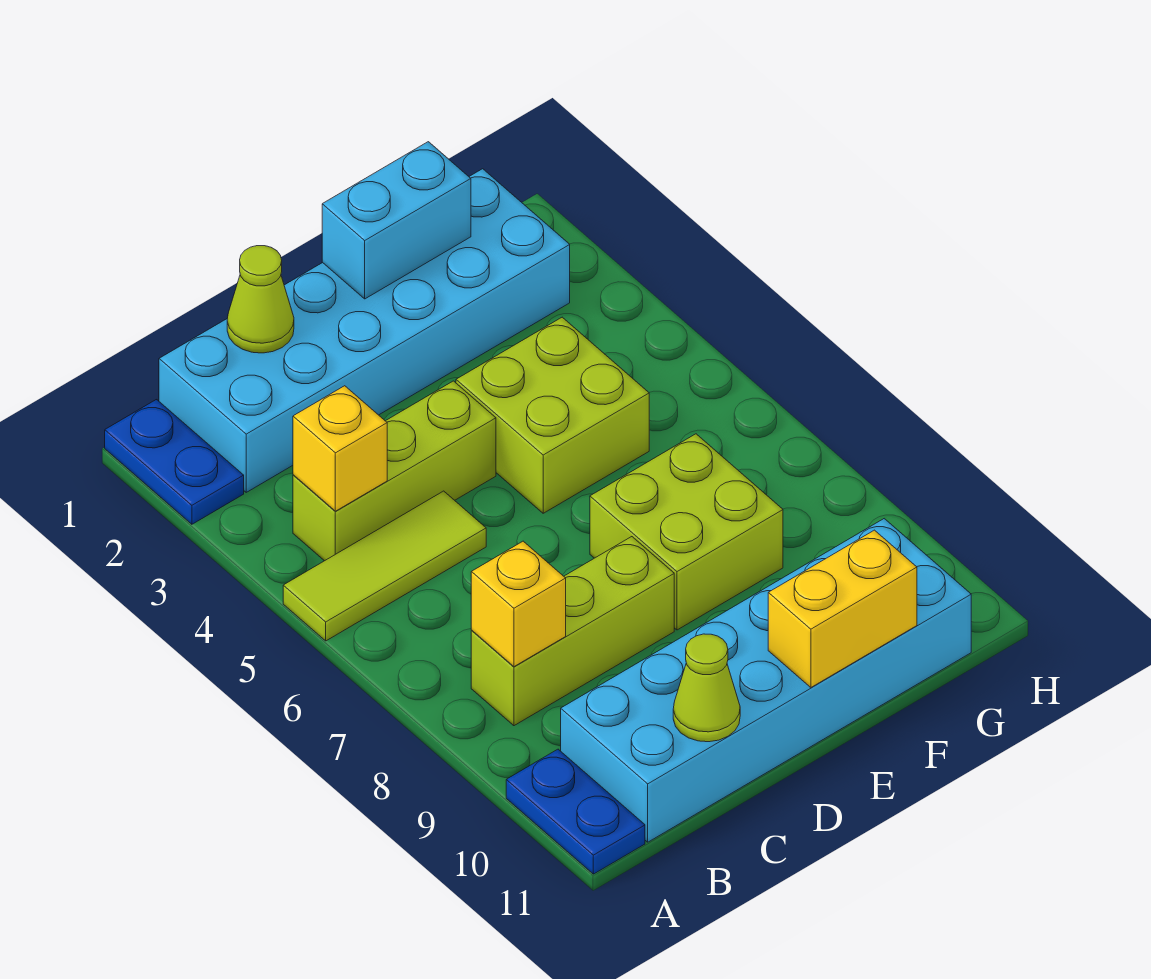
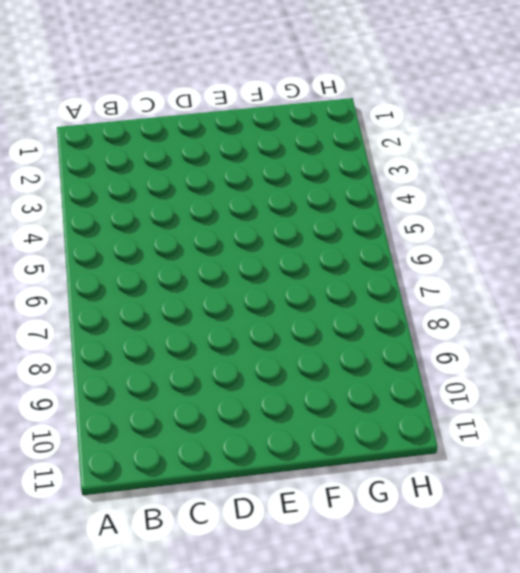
none -> blue 1x2 plate [105,400,244,524]
none -> lime 1x3 tile [283,491,486,641]
none -> blue 1x2 plate [506,749,645,874]

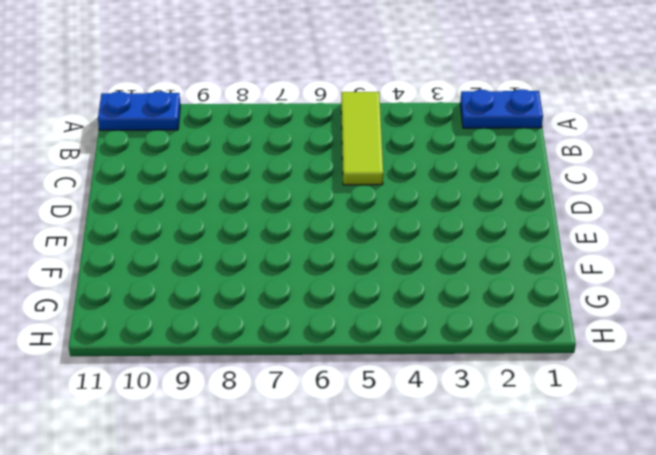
none -> cyan 2x6 brick [159,169,570,492]
none -> lime 1x3 brick [293,381,496,561]
none -> lime 1x3 brick [471,537,674,726]

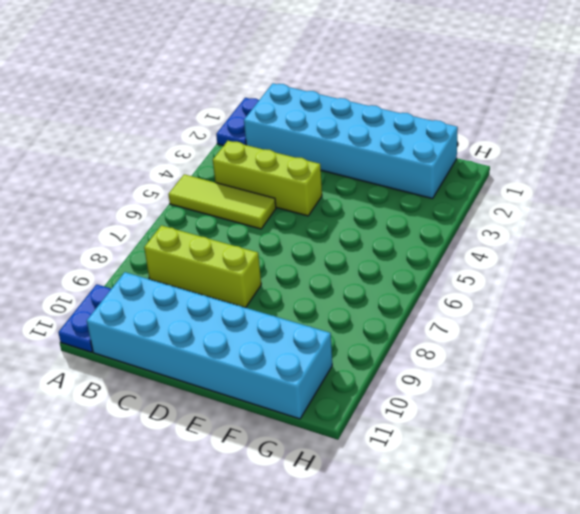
none -> lime 2x2 brick [456,317,649,513]
none -> lime 2x2 brick [590,434,783,630]
none -> yellow 1x1 brick [293,386,387,511]

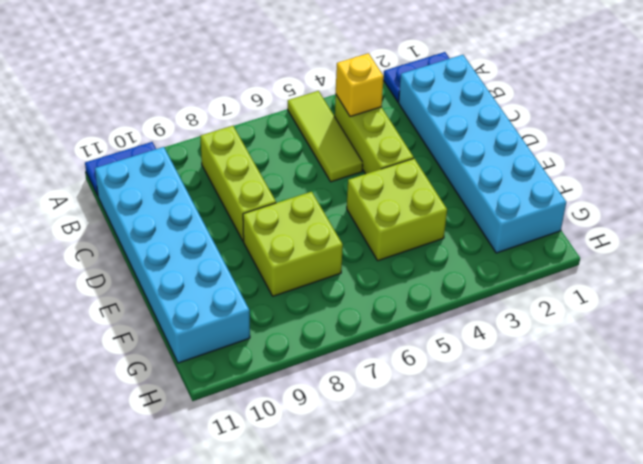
none -> yellow 1x1 brick [471,541,566,667]
none -> lime 1x1 cone [227,246,294,353]
none -> lime 1x1 cone [673,634,740,742]

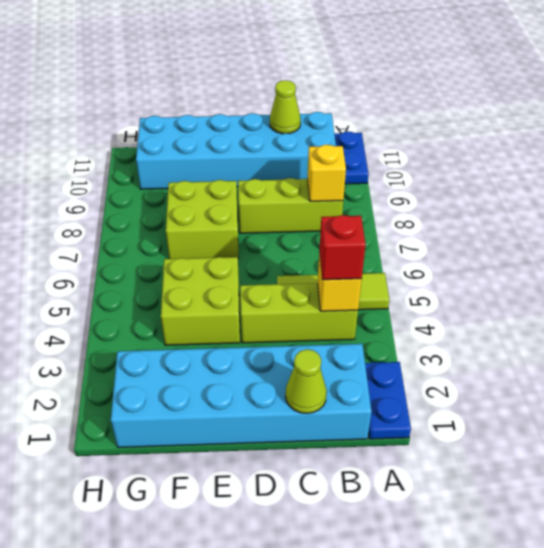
red 1x1 brick [319,215,366,280] -> none
none -> cyan 1x2 brick [322,142,471,299]
none -> yellow 1x2 brick [768,530,917,687]

